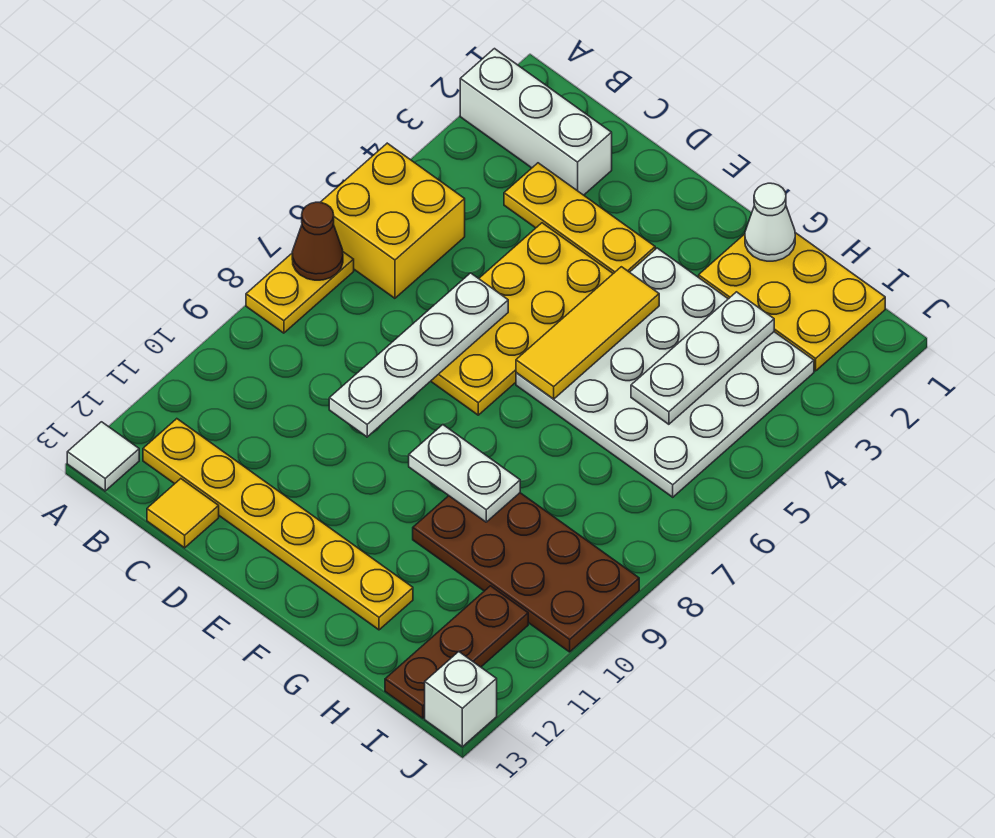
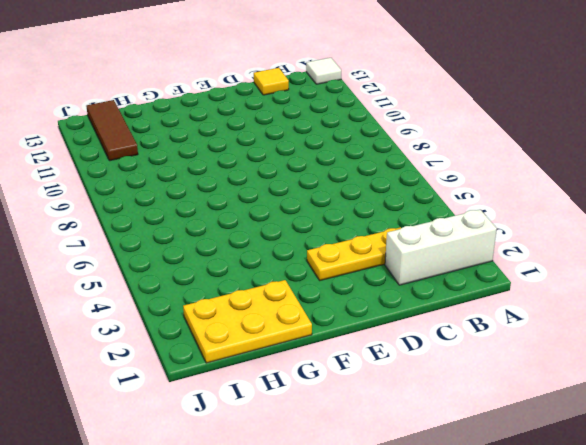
brown 1x3 tile [86,100,138,161] -> brown 1x3 plate [385,586,528,718]
none -> yellow 2x2 brick [320,143,465,298]
none -> yellow 1x2 plate [246,252,354,333]
none -> yellow 1x6 plate [143,419,413,630]

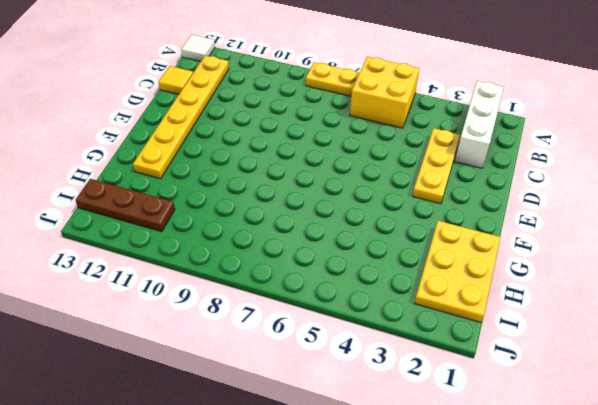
none -> yellow 2x4 plate [431,223,613,415]
none -> white 4x4 plate [516,248,814,497]
none -> brown 2x4 plate [413,493,639,652]

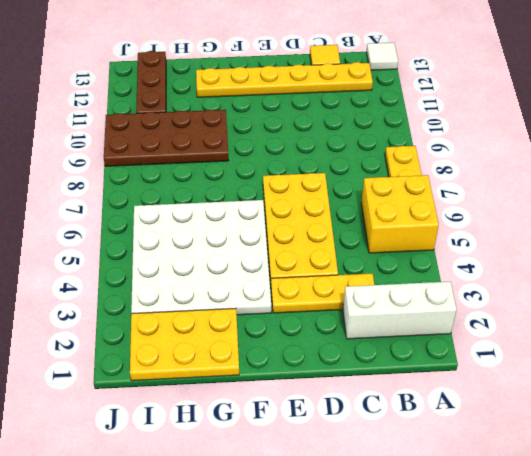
none -> white 1x1 brick [425,652,497,747]
none -> brown 1x1 cone [292,202,343,280]
none -> white 1x4 plate [329,273,508,437]

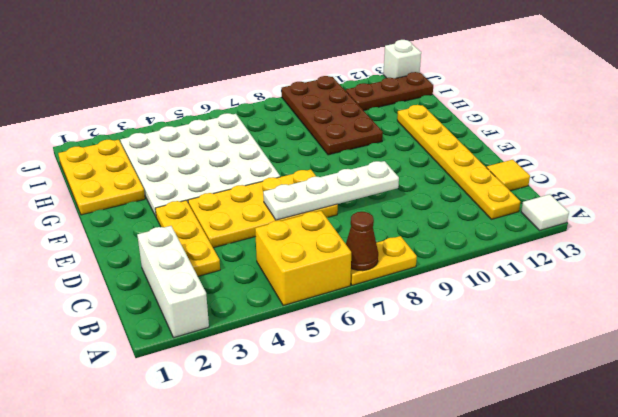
none -> yellow 1x3 tile [516,267,659,399]
none -> white 1x2 plate [409,425,520,522]
none -> white 1x1 cone [745,183,795,261]

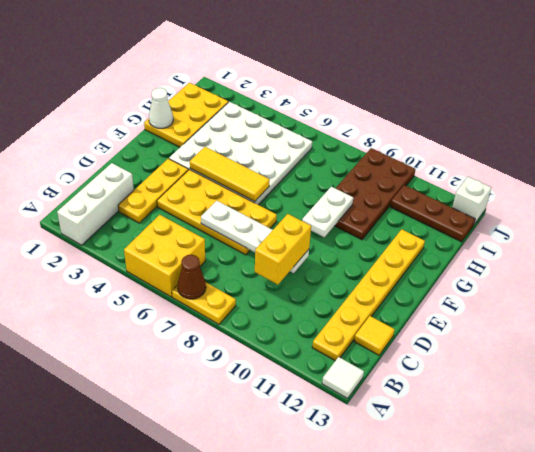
yellow 1x2 brick [255,214,311,285] -> none
none -> white 1x3 plate [631,292,774,424]

